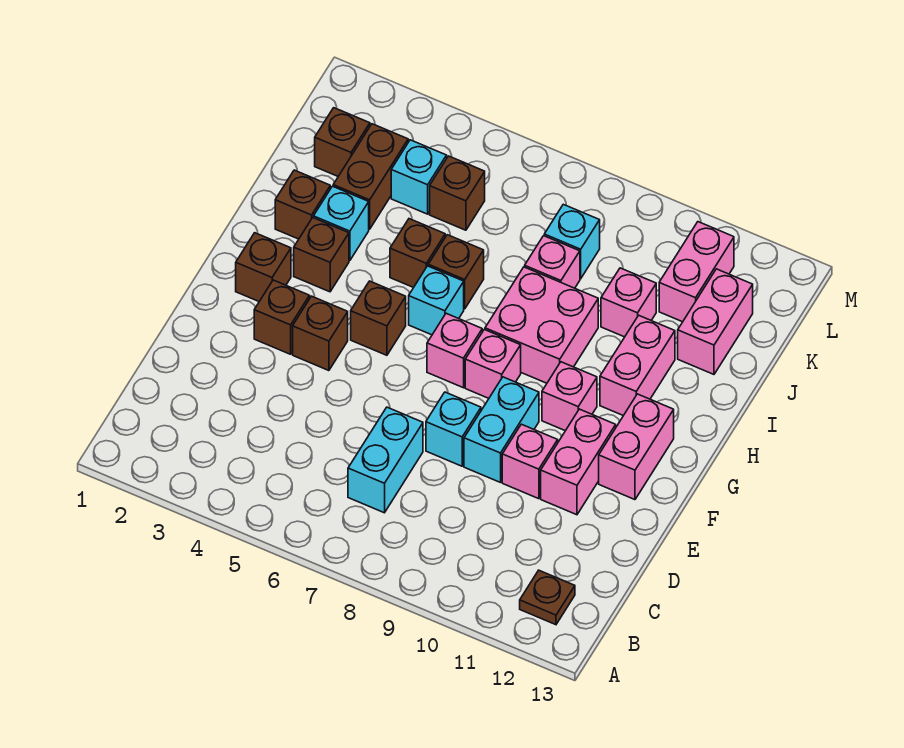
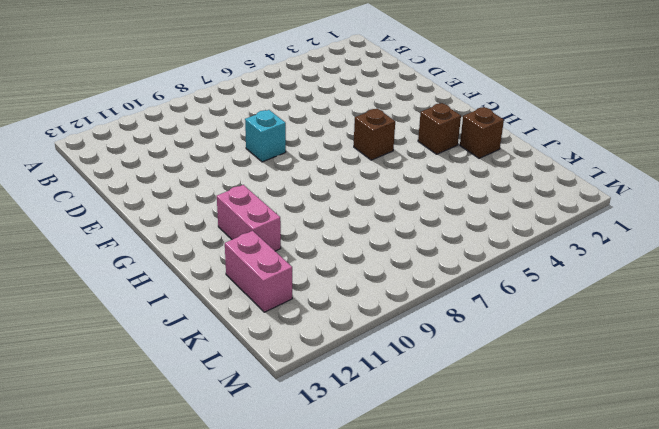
none -> brown 1x1 plate [520,570,575,625]
none -> cyan 1x2 brick [348,407,423,513]
none -> cyan 1x2 brick [464,377,539,482]
none -> pink 1x1 brick [502,424,558,499]

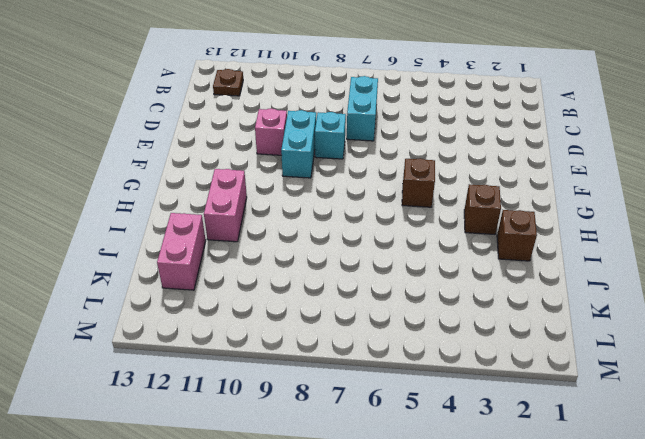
none -> pink 1x2 brick [541,409,616,515]
none -> brown 1x1 brick [254,280,310,354]
none -> brown 1x1 brick [293,296,348,371]
none -> pink 1x2 brick [599,394,674,500]

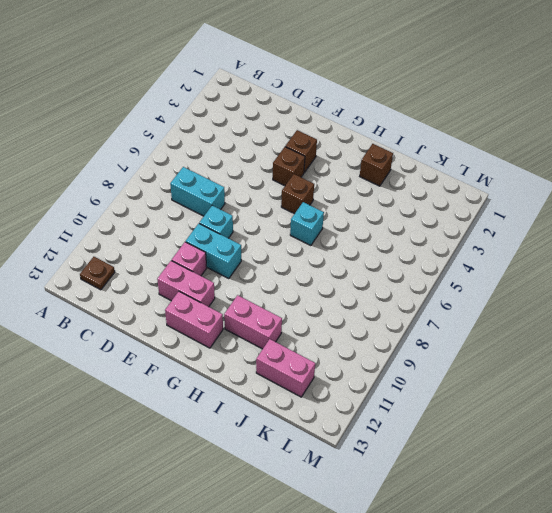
none -> brown 1x1 brick [236,233,291,301]
none -> pink 1x1 brick [427,313,482,388]
none -> pink 1x1 brick [465,330,521,398]
none -> pink 1x1 brick [542,362,597,431]

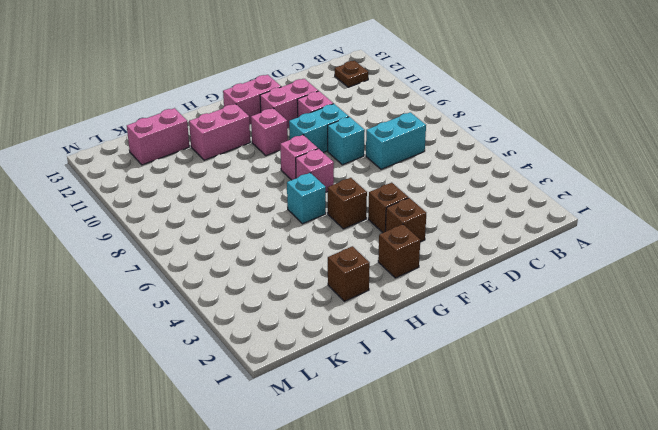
none -> brown 1x1 brick [294,218,349,292]
none -> pink 2x2 brick [485,267,598,383]
none -> cyan 1x1 brick [314,186,369,261]
none -> brown 1x1 brick [390,219,445,288]

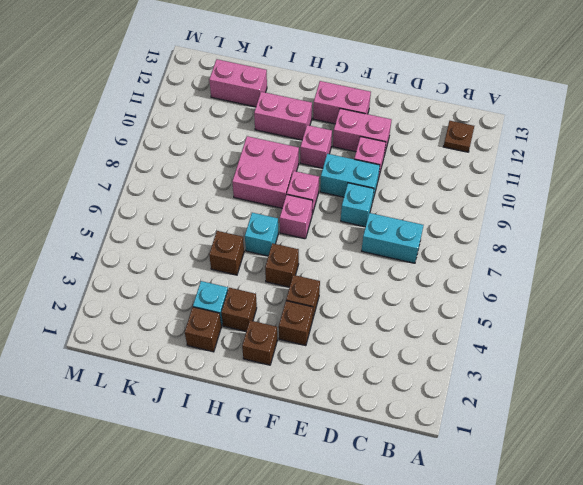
none -> brown 1x1 brick [428,235,484,309]
none -> brown 1x2 brick [333,124,408,229]
none -> pink 1x1 brick [525,236,580,288]
none -> pink 1x1 brick [601,268,656,337]

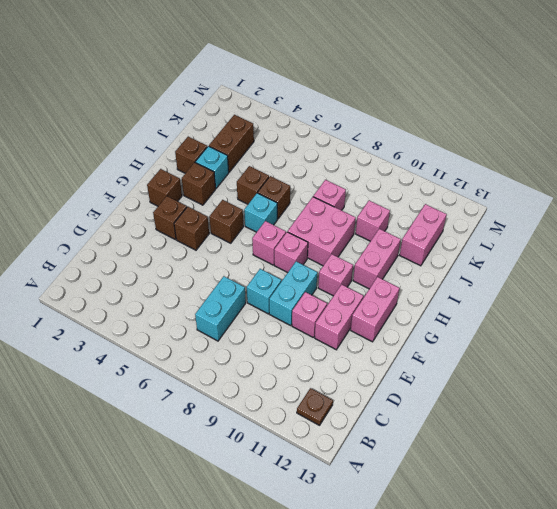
none -> brown 1x1 brick [315,108,370,176]
none -> cyan 1x1 brick [391,140,447,214]
none -> brown 1x1 brick [430,156,485,230]
none -> cyan 1x1 brick [544,204,600,279]

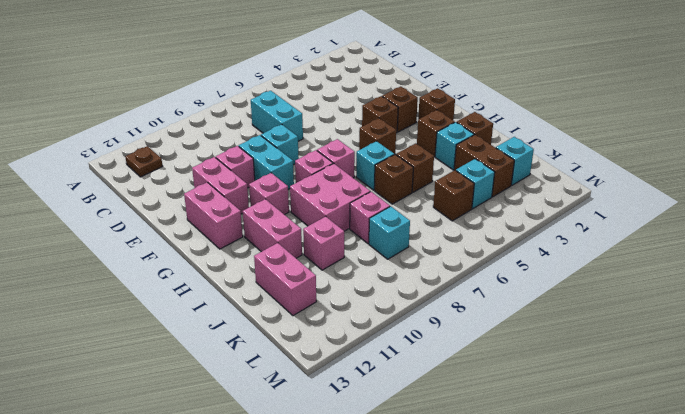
cyan 1x1 brick [496,137,534,185] -> brown 1x1 brick [315,108,370,176]
none -> pink 1x2 brick [659,222,734,322]

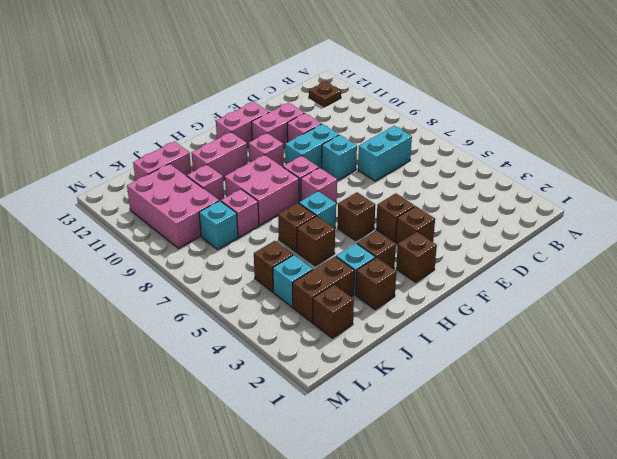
pink 2x3 brick [127,164,219,248] -> pink 1x2 brick [659,222,734,322]

